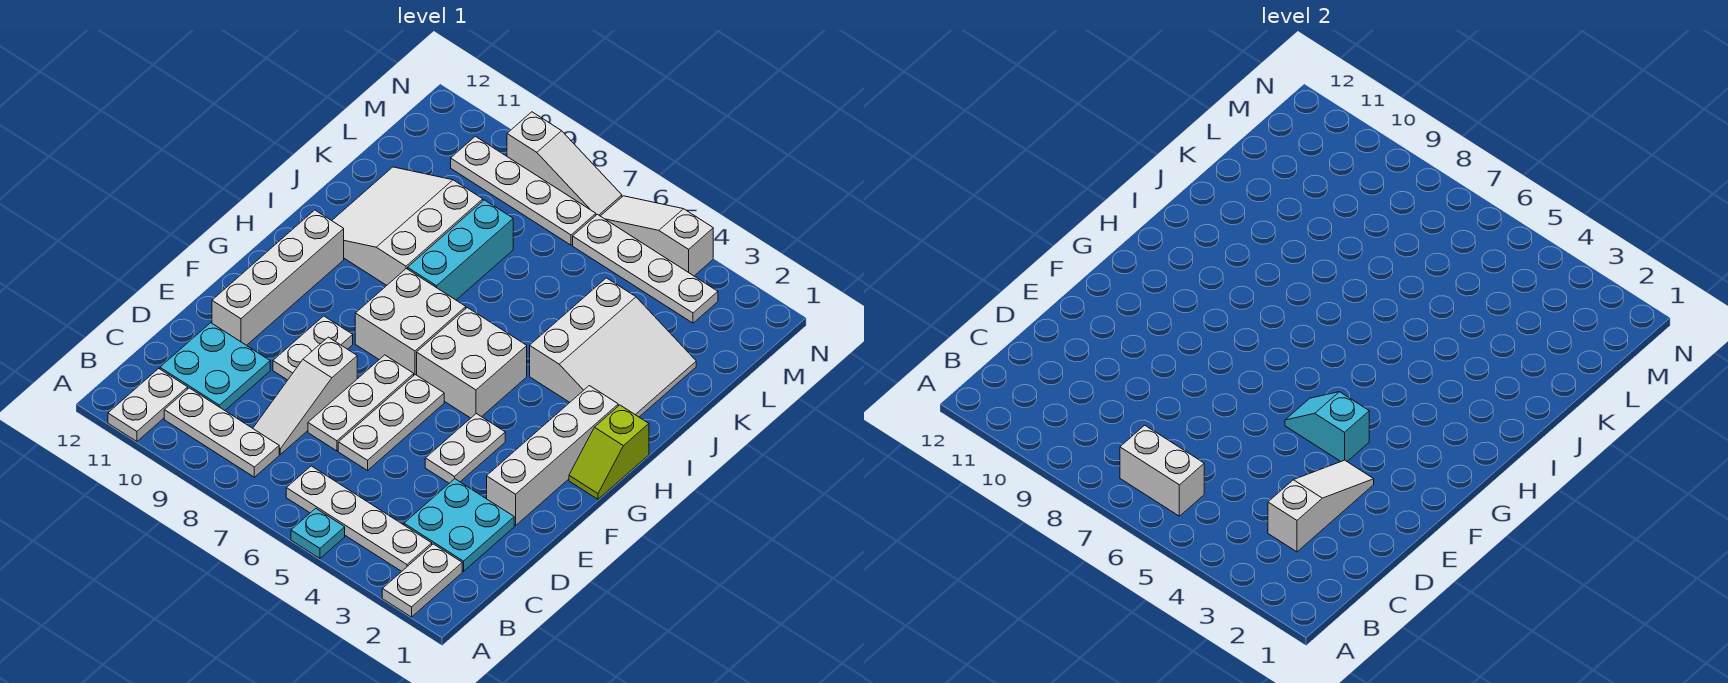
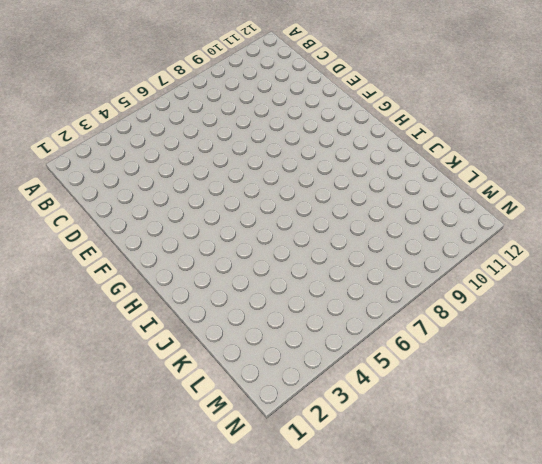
none -> white 1x2 plate [382,544,462,617]
none -> cyan 1x1 plate [291,508,345,559]
none -> white 1x2 plate [108,369,188,442]

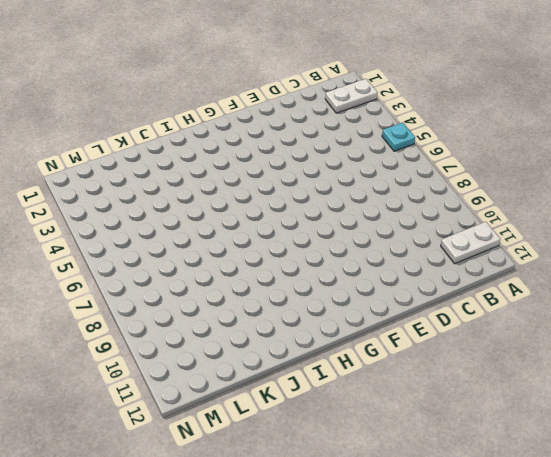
none -> white 1x4 plate [286,466,432,571]
none -> white 1x3 plate [164,388,279,477]
none -> cyan 2x2 plate [404,479,514,571]

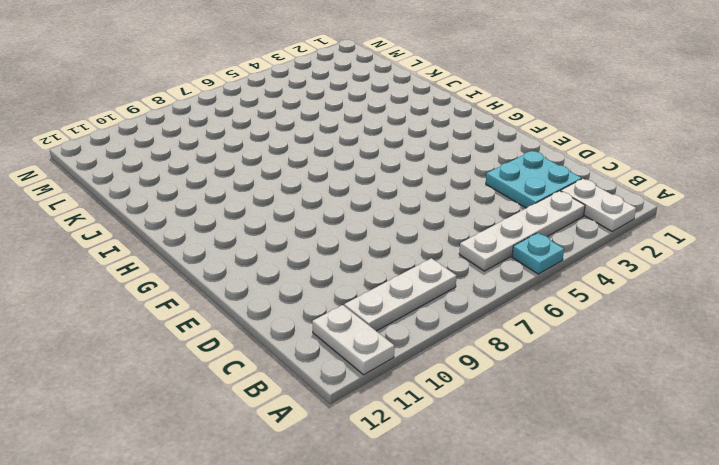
none -> white 1x3 slope [253,337,357,454]
none -> cyan 2x2 plate [160,323,270,410]
none -> white 1x3 plate [338,375,444,471]

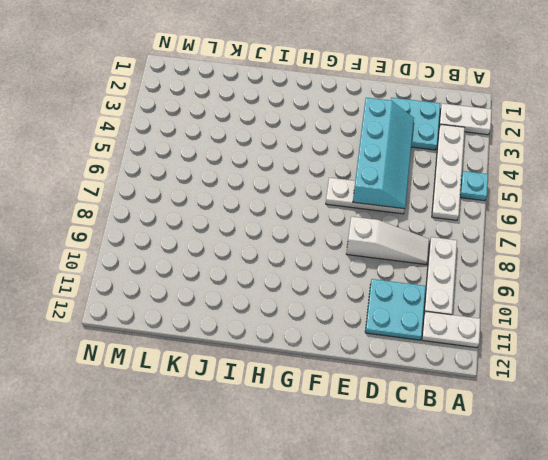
cyan 2x4 slope [353,98,414,209] -> white 1x3 slope [1268,460,1374,552]
none -> white 1x3 plate [308,355,414,451]
none -> white 1x4 brick [487,386,618,526]
none -> white 1x2 plate [425,414,505,483]

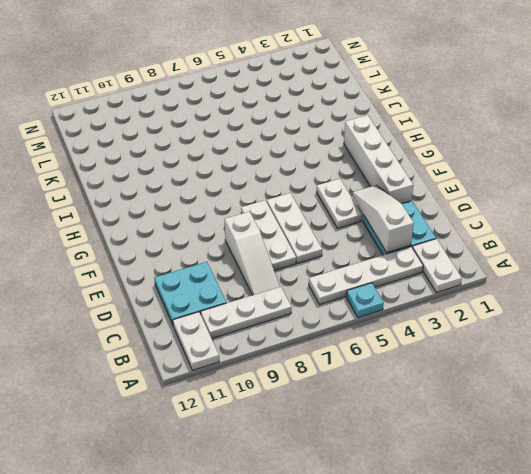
none -> white 1x2 plate [273,316,353,380]
none -> white 1x4 brick [212,210,344,345]
none -> lime 1x2 slope [569,405,649,499]

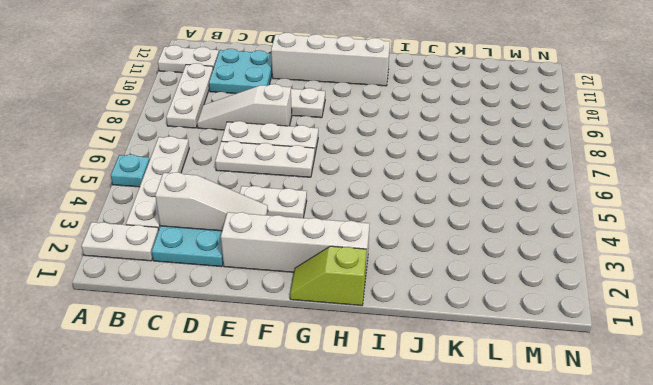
none -> white 2x2 brick [417,308,527,418]
none -> white 2x2 brick [355,269,466,375]
none -> white 3x3 slope [530,278,696,417]

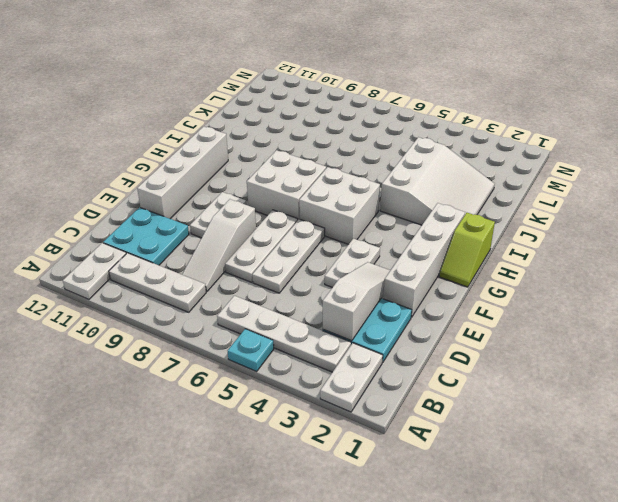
none -> cyan 1x3 brick [408,200,513,300]
none -> white 3x3 slope [332,167,483,285]
none -> white 1x4 plate [573,214,718,323]

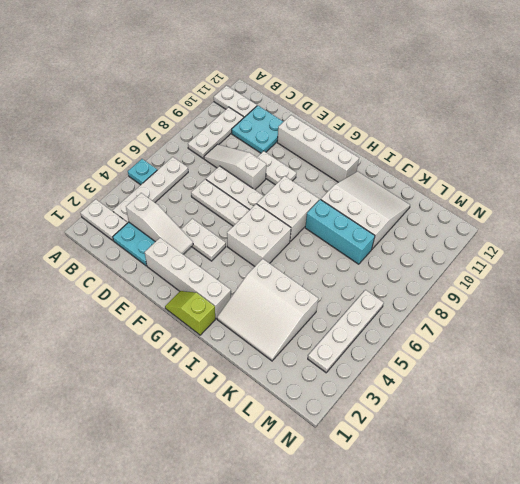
none -> white 1x4 plate [451,136,596,245]
none -> white 1x3 slope [601,196,713,276]
none -> white 1x3 slope [507,112,622,216]

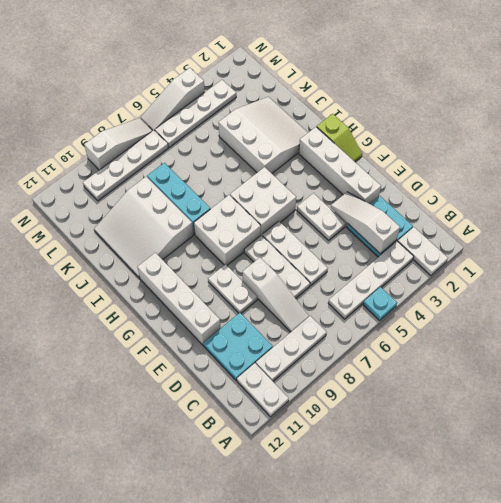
none -> white 1x2 brick [1120,425,1204,516]
none -> cyan 1x2 slope [1285,392,1369,462]

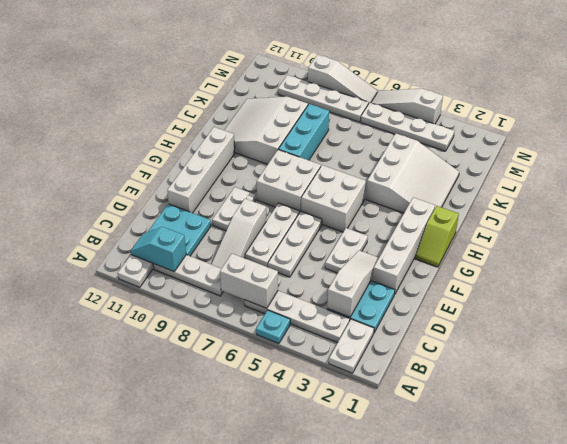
cyan 1x2 slope [130,227,186,272] -> cyan 1x2 slope moved to [1285,392,1369,462]

